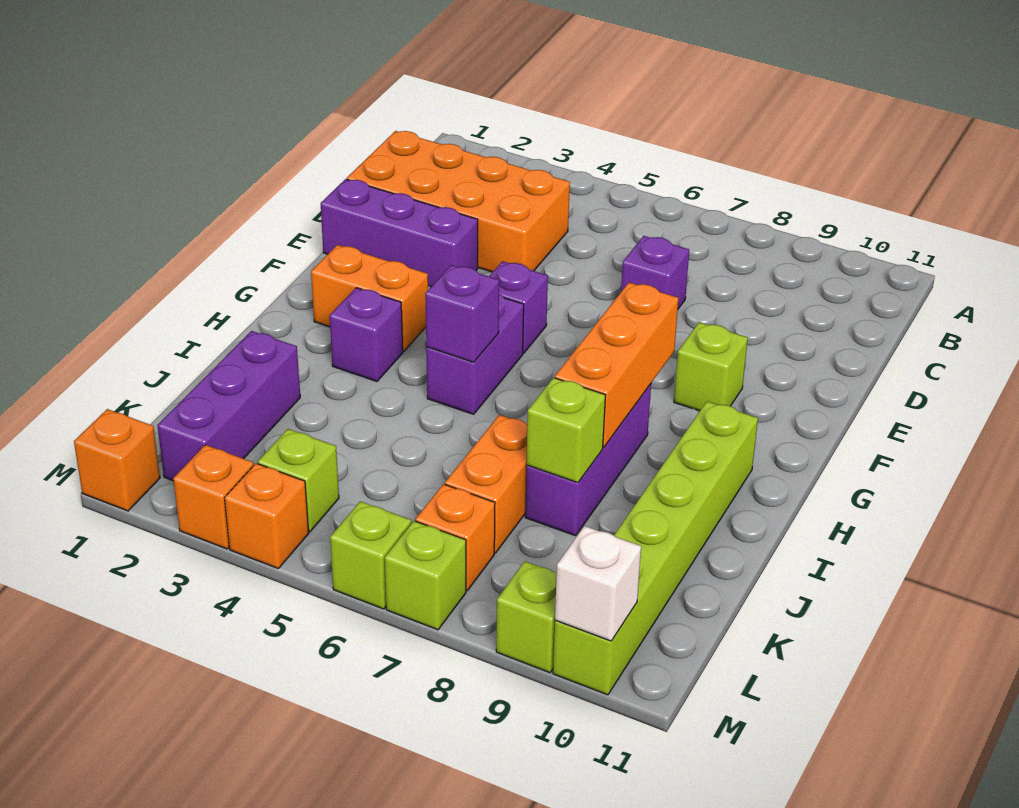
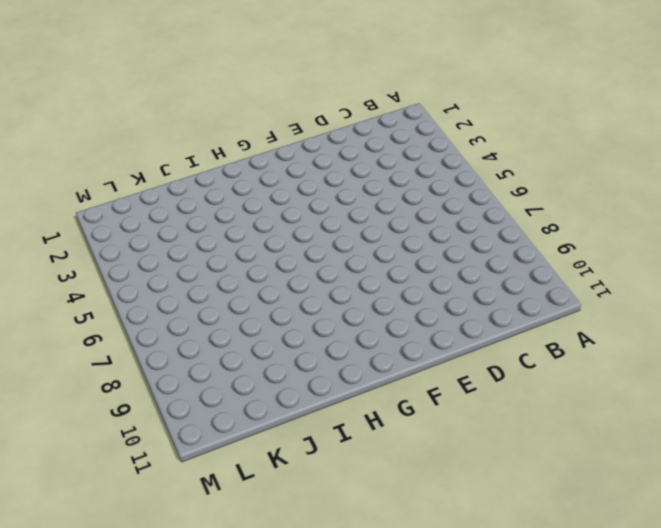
none -> orange 2x4 brick [347,131,570,272]
none -> purple 1x1 brick [621,236,689,309]
none -> purple 1x3 brick [321,179,478,287]

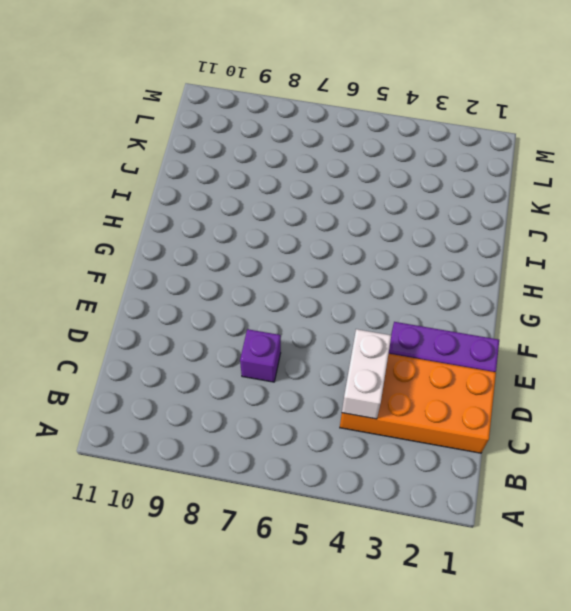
white 1x2 brick [342,329,391,419] -> none
none -> purple 1x1 brick [489,261,548,353]
none -> lime 1x1 brick [674,322,748,411]
none -> orange 1x2 brick [311,245,428,352]

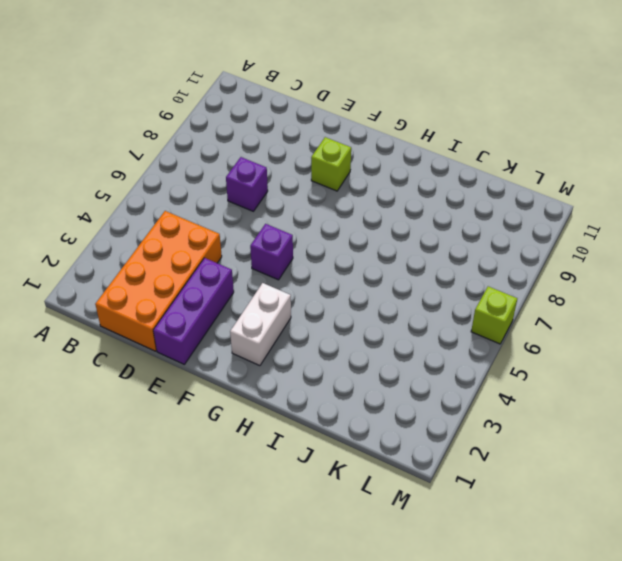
white 1x2 brick [230,283,291,366] -> orange 1x2 brick [311,245,428,352]
none -> purple 1x2 brick [426,294,524,414]
none -> purple 1x1 brick [330,288,403,381]
none -> purple 1x3 brick [525,384,651,536]

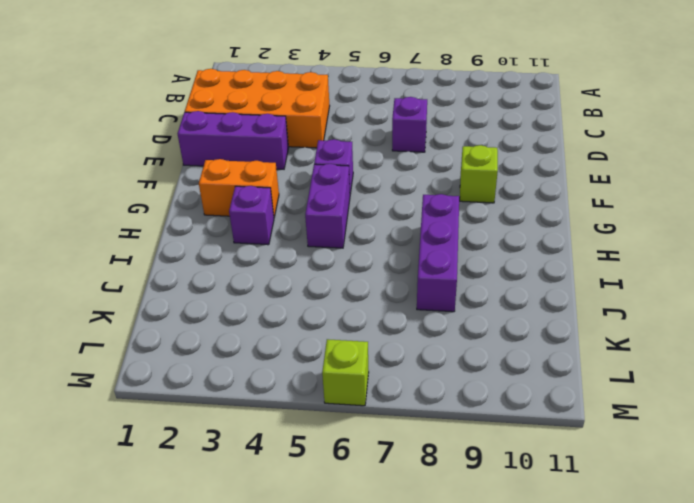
none -> lime 1x6 brick [553,401,758,695]
none -> purple 1x3 brick [157,331,300,481]
none -> orange 1x2 brick [445,415,527,553]

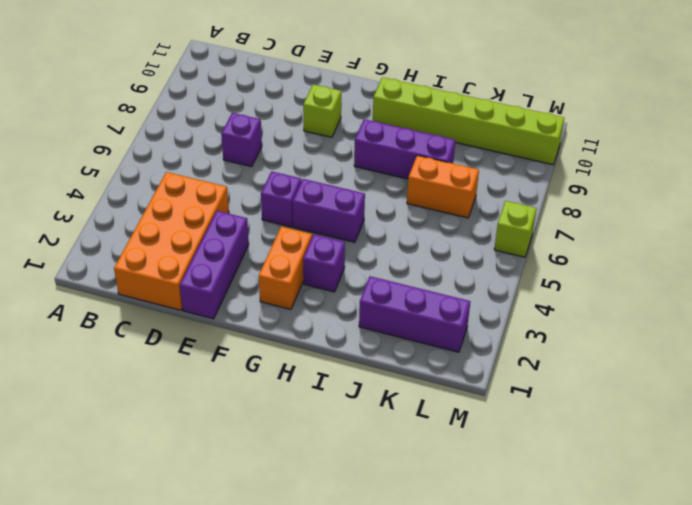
none -> lime 1x1 brick [258,429,339,532]
none -> orange 1x1 brick [415,484,495,591]
none -> orange 1x1 brick [74,409,160,511]

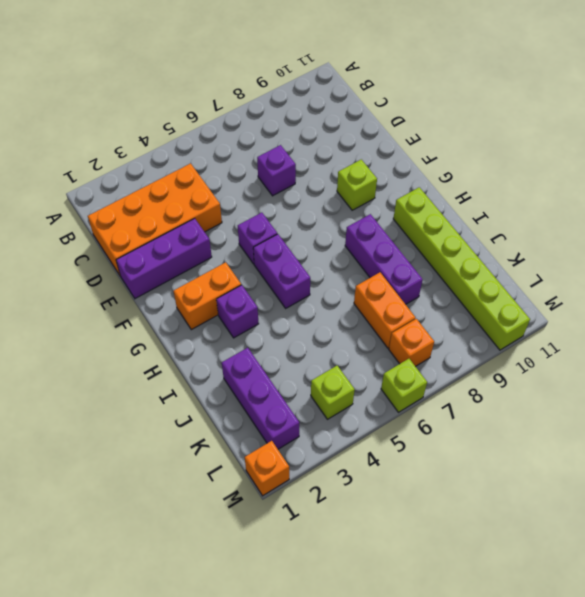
none -> orange 1x1 brick [173,445,254,549]
none -> orange 1x1 brick [225,463,309,569]
none -> lime 1x1 brick [385,521,466,630]

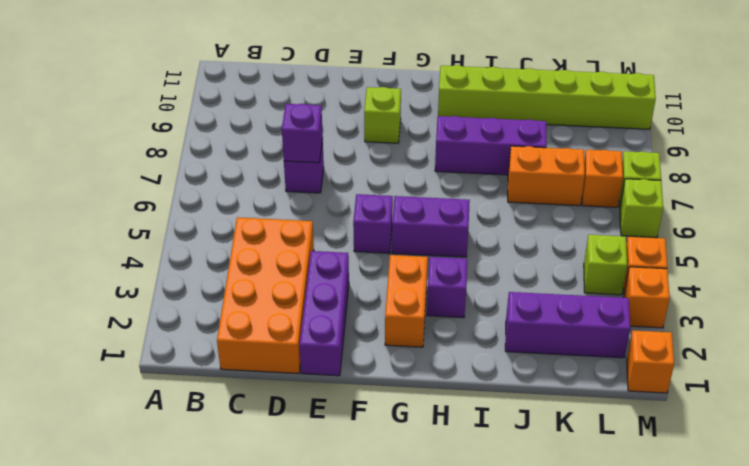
purple 1x1 brick [282,104,323,163] -> purple 1x1 brick moved to [425,265,499,362]
none -> lime 1x1 brick [496,561,557,673]
none -> orange 1x3 brick [555,283,679,447]
none -> lime 1x1 brick [526,378,605,483]

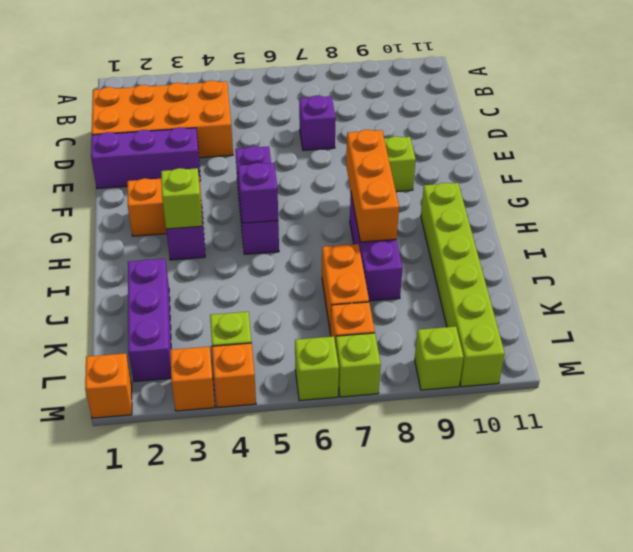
lime 1x1 brick [161,168,202,229] -> lime 1x1 brick moved to [526,378,605,483]
none -> white 1x1 brick [555,526,641,641]

